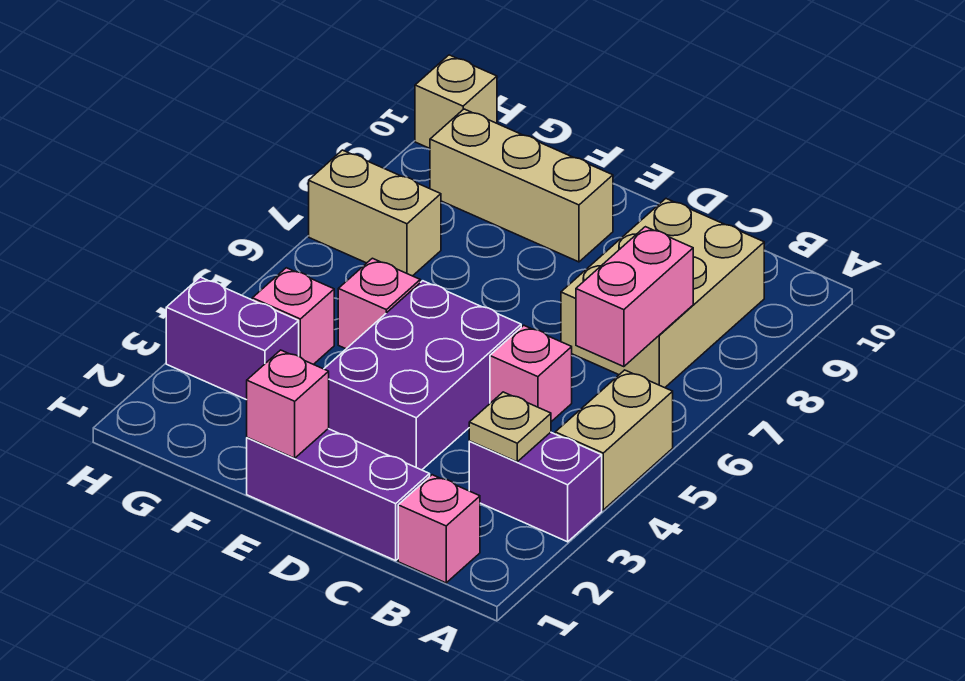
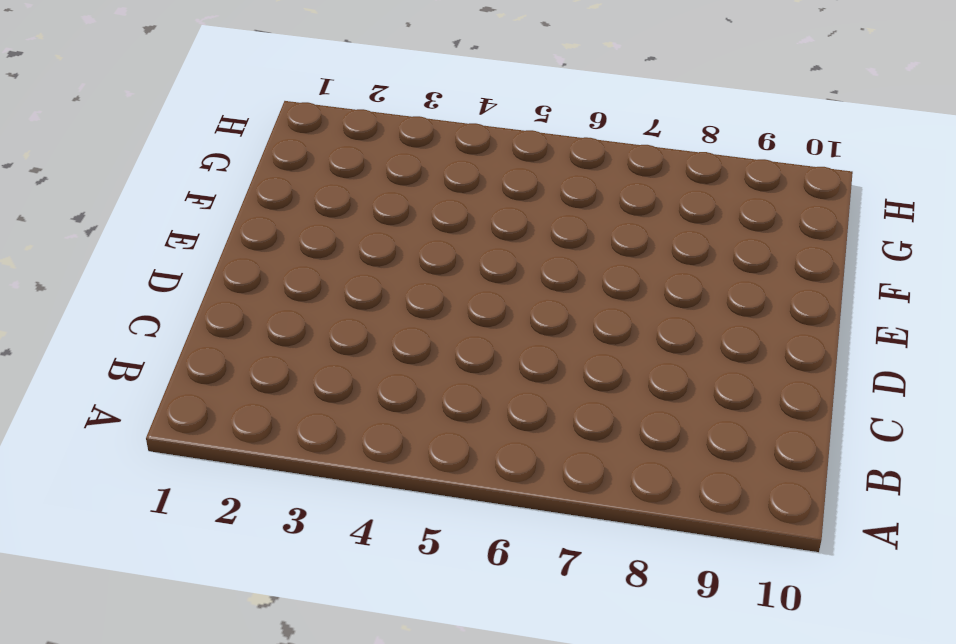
none -> purple 1x2 brick [469,432,602,542]
none -> tan 1x2 brick [555,370,673,510]
none -> pink 1x1 brick [398,475,480,583]

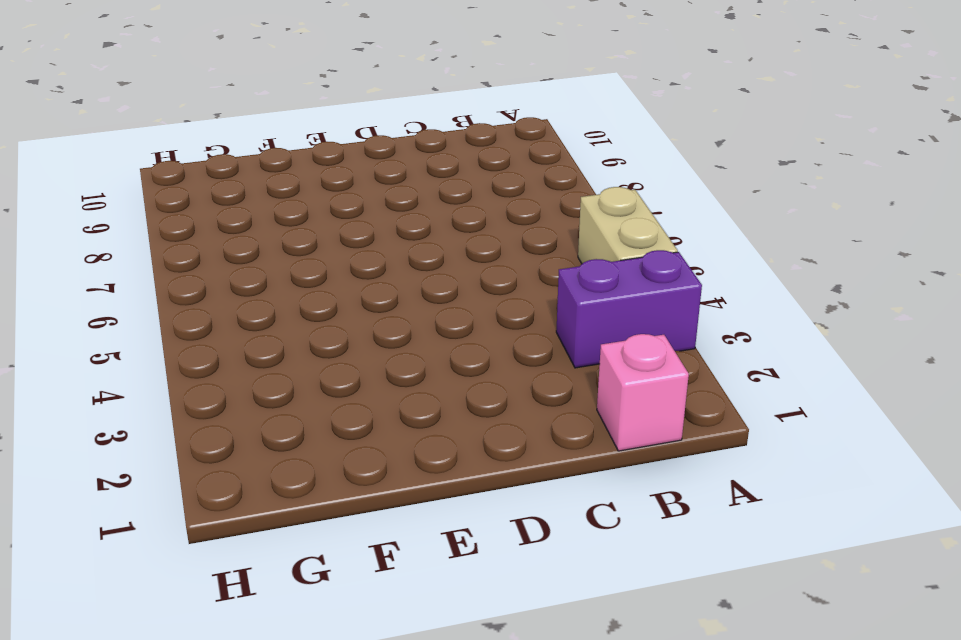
none -> tan 2x3 brick [561,199,764,388]
none -> purple 1x3 brick [247,429,430,561]
none -> pink 1x1 brick [490,325,572,422]

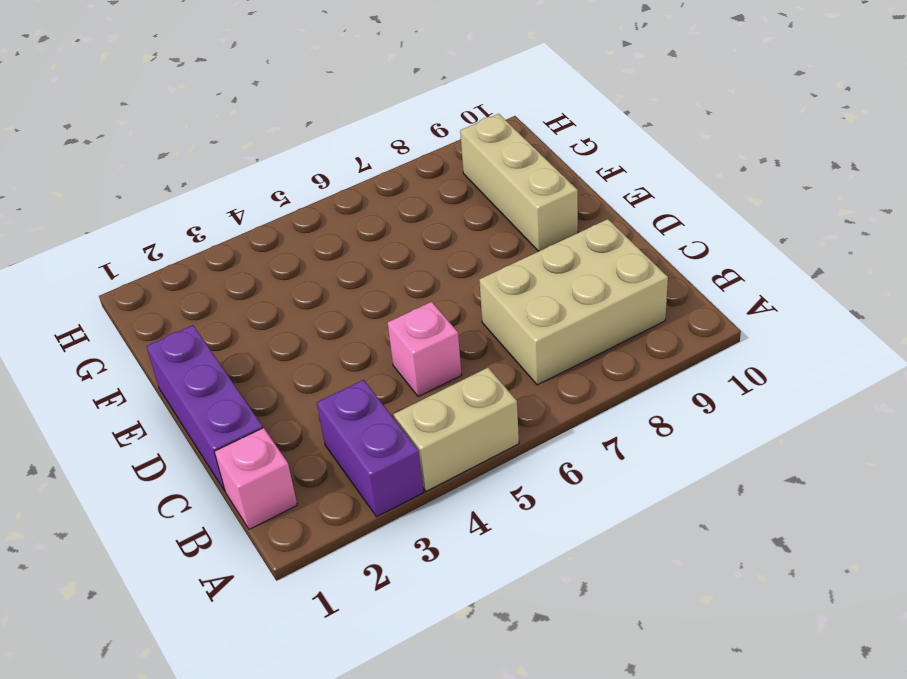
none -> purple 2x3 brick [324,281,521,470]
none -> pink 1x1 brick [338,258,420,349]
none -> purple 1x2 brick [166,277,299,400]

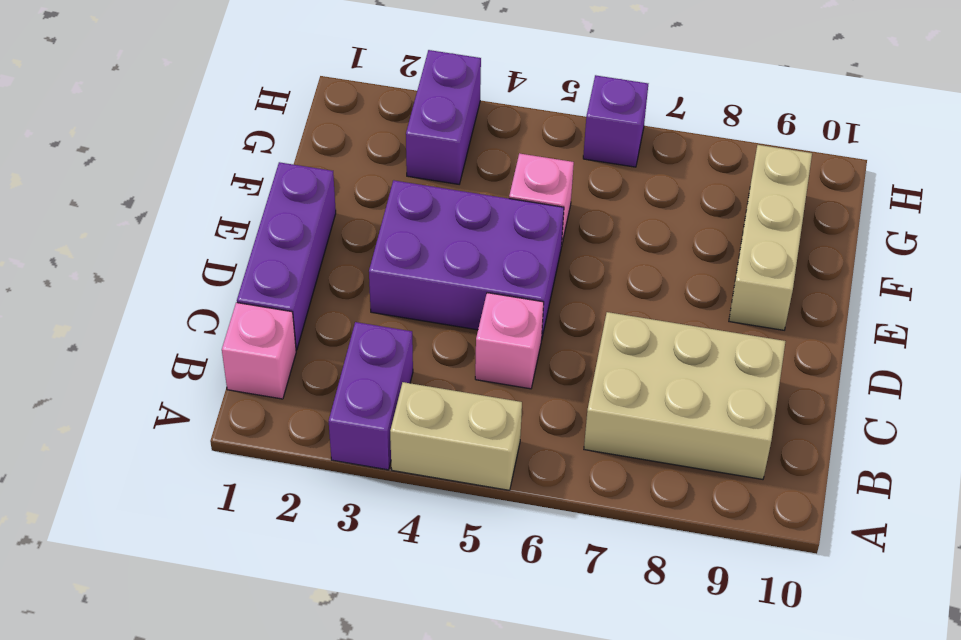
purple 1x1 brick [583,75,648,167] -> none
none -> pink 1x1 brick [252,268,334,364]
none -> tan 1x2 brick [309,150,441,276]
none -> tan 1x1 brick [415,55,497,148]

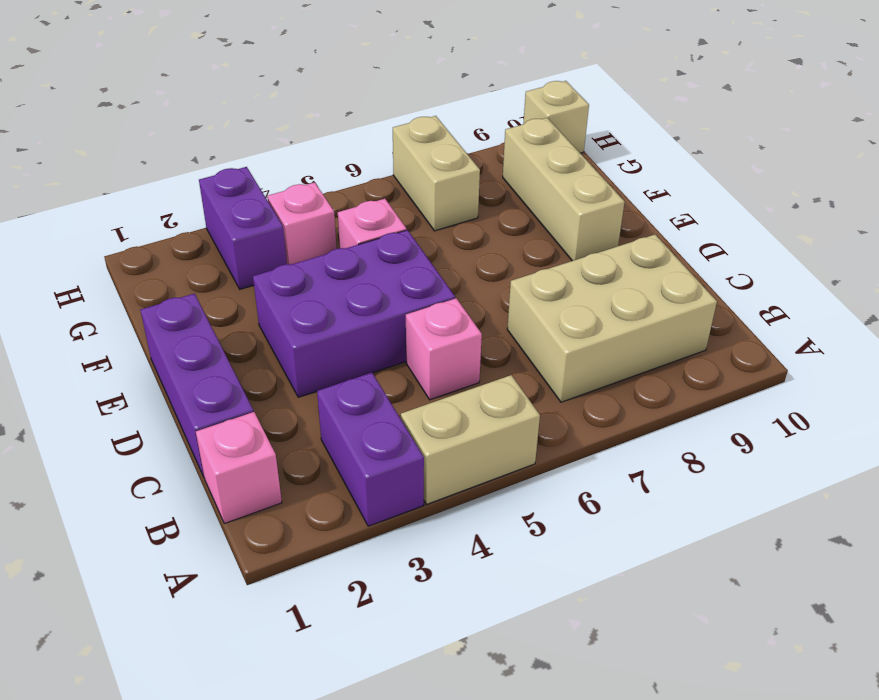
none -> tan 1x1 plate [469,392,551,462]
none -> pink 1x2 brick [576,227,693,367]
none -> pink 1x1 brick [247,350,329,458]

